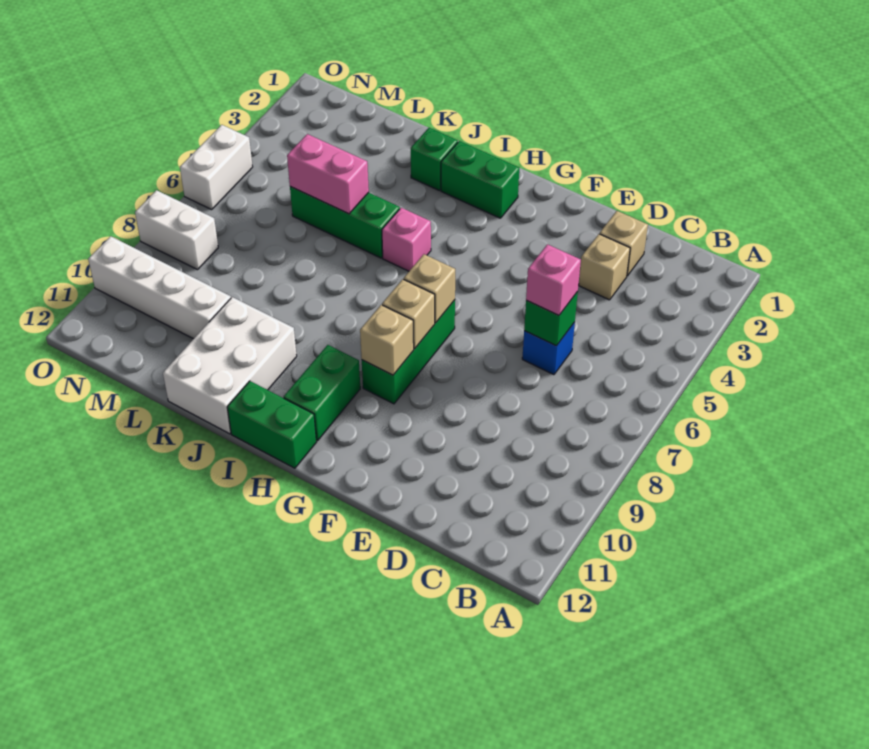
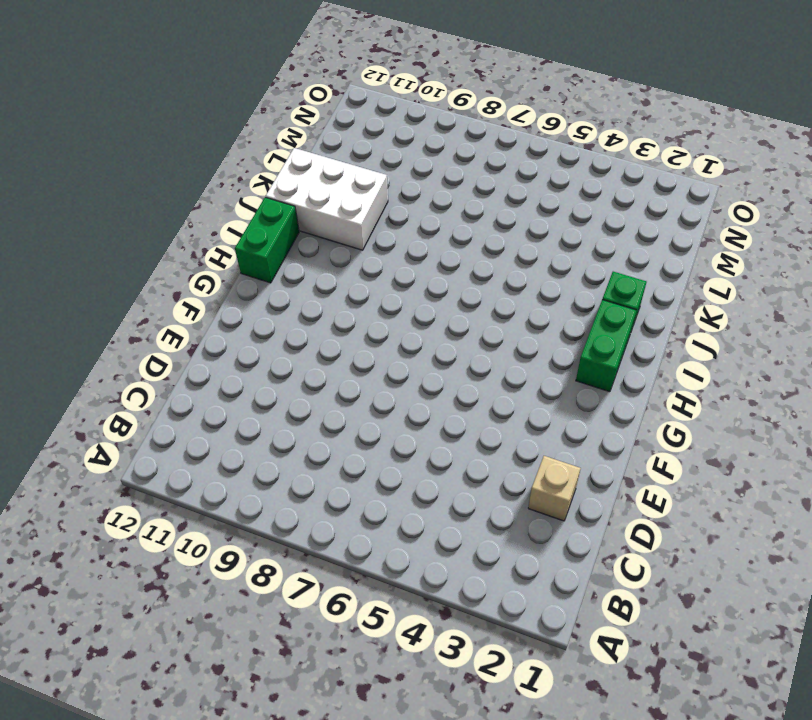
none -> tan 1x1 brick [579,234,630,300]
none -> blue 1x1 brick [522,322,575,375]
none -> green 1x3 brick [362,300,455,404]

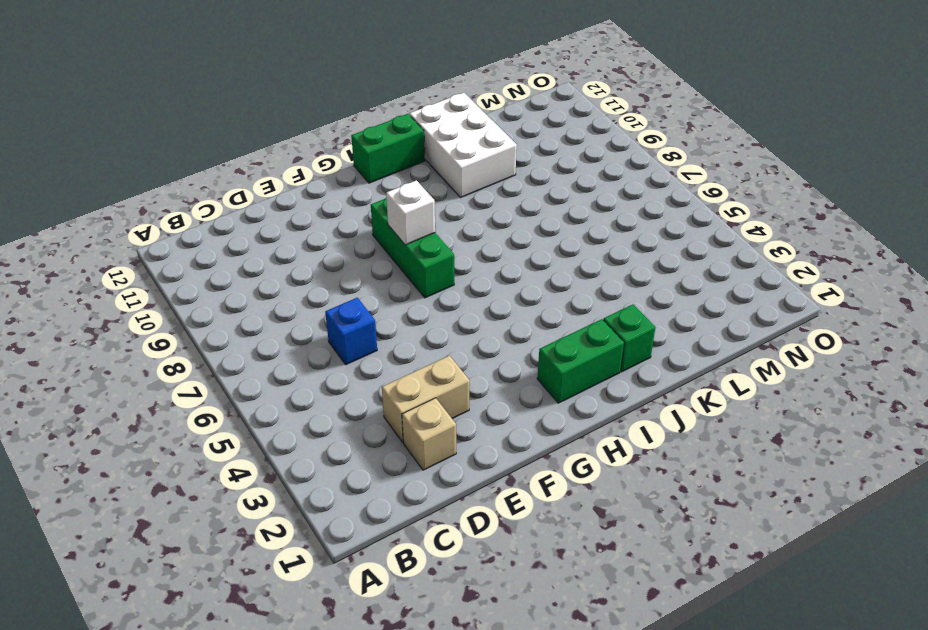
tan 1x2 brick [382,356,470,442] -> tan 1x1 brick [579,234,630,300]
white 1x1 brick [386,180,435,245] -> tan 1x1 brick [382,279,435,349]
none -> green 1x2 brick [284,345,360,441]
none -> pink 1x1 brick [382,208,431,271]
none -> green 1x3 brick [290,187,400,258]

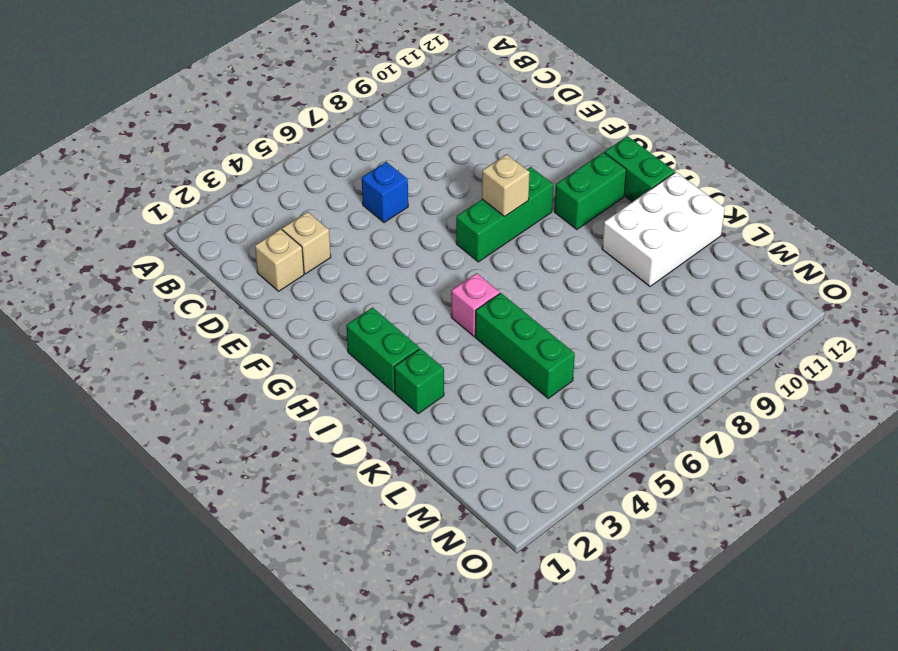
none -> white 1x4 brick [88,236,231,339]
none -> white 1x2 brick [135,190,218,270]
none -> white 1x2 brick [180,125,253,209]

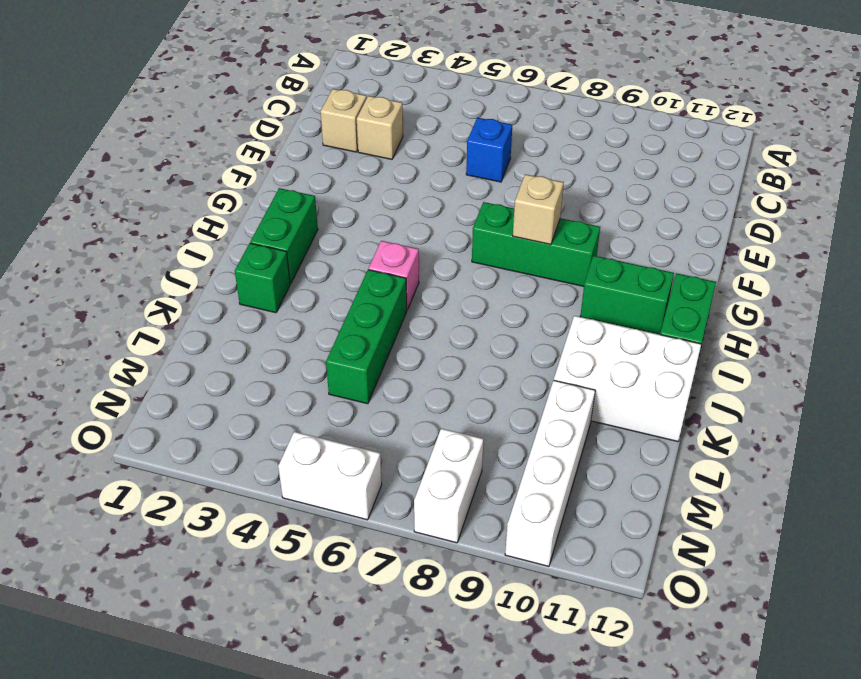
none -> green 1x1 brick [524,292,578,346]
none -> tan 1x1 brick [404,254,455,323]
none -> tan 1x1 brick [360,305,414,375]

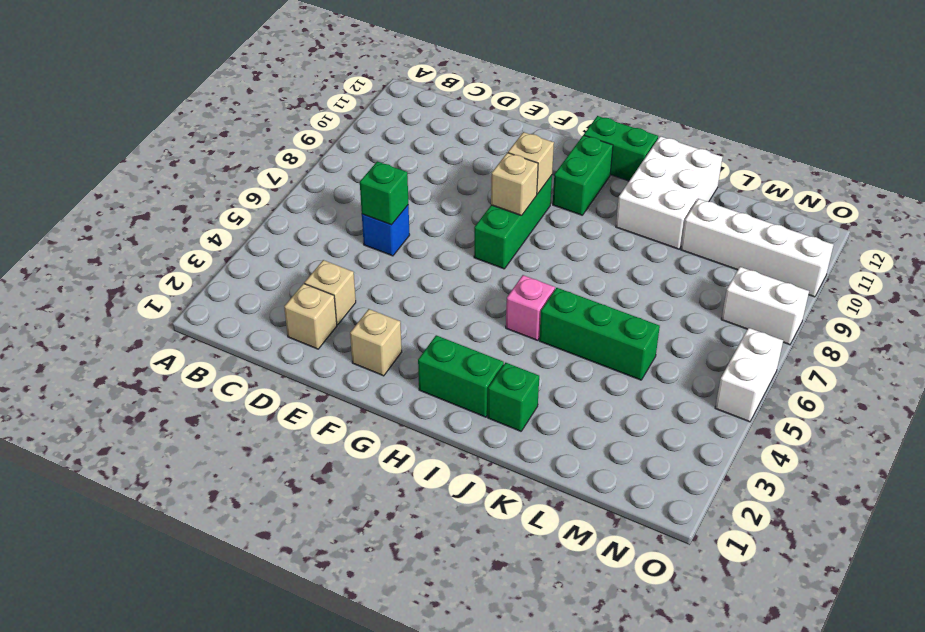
tan 1x1 brick [350,309,402,376] -> tan 1x1 brick moved to [404,254,455,323]
none -> pink 1x2 brick [287,134,369,214]
none -> pink 1x1 brick [526,244,581,315]

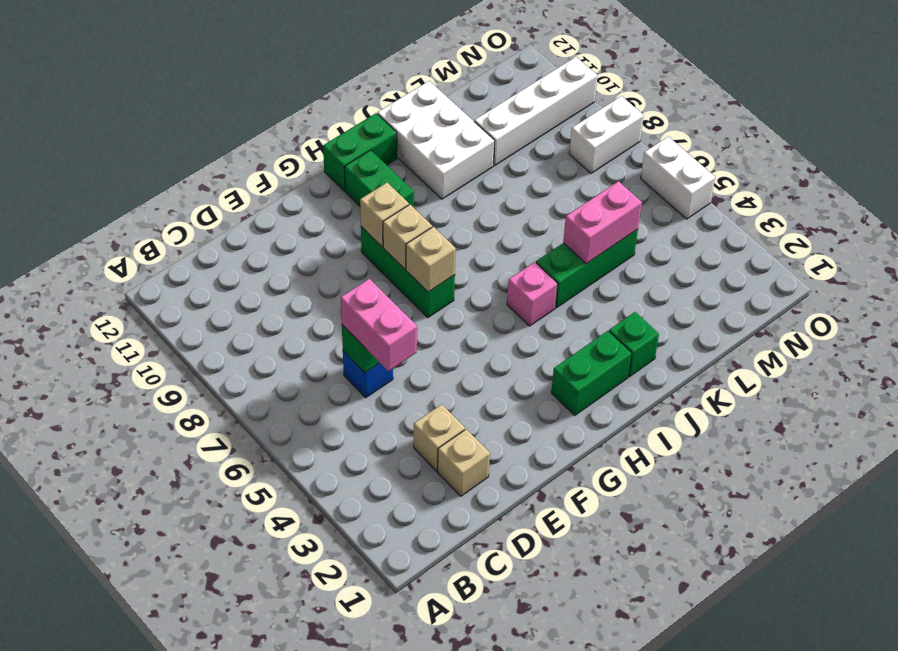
pink 1x2 brick [341,279,417,371] -> pink 1x1 brick [526,244,581,315]

